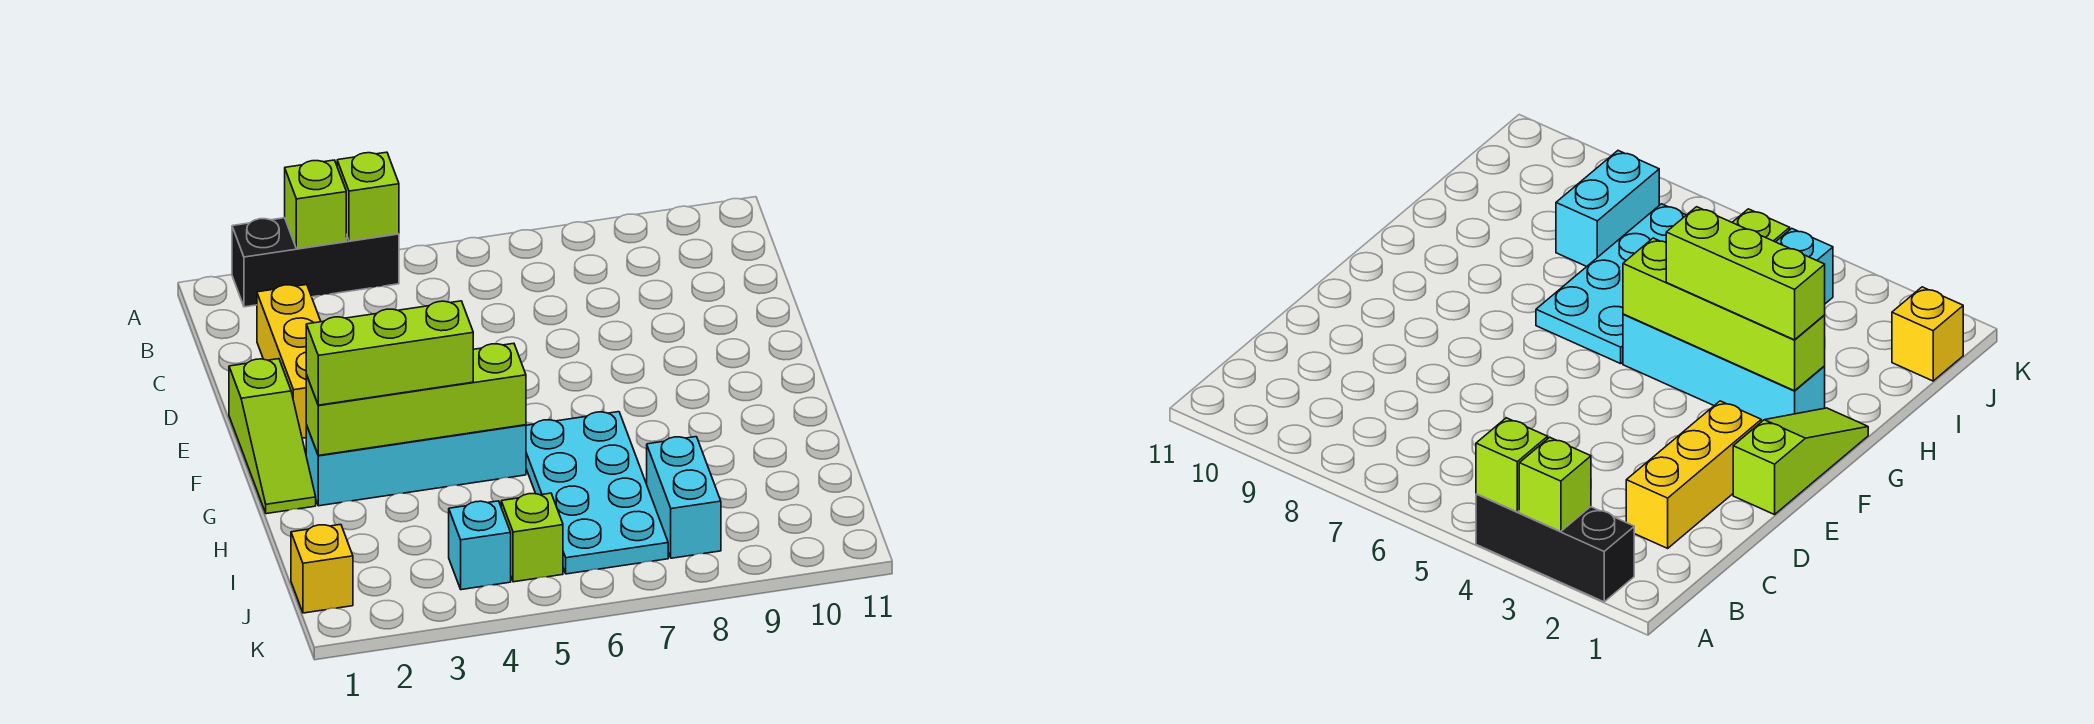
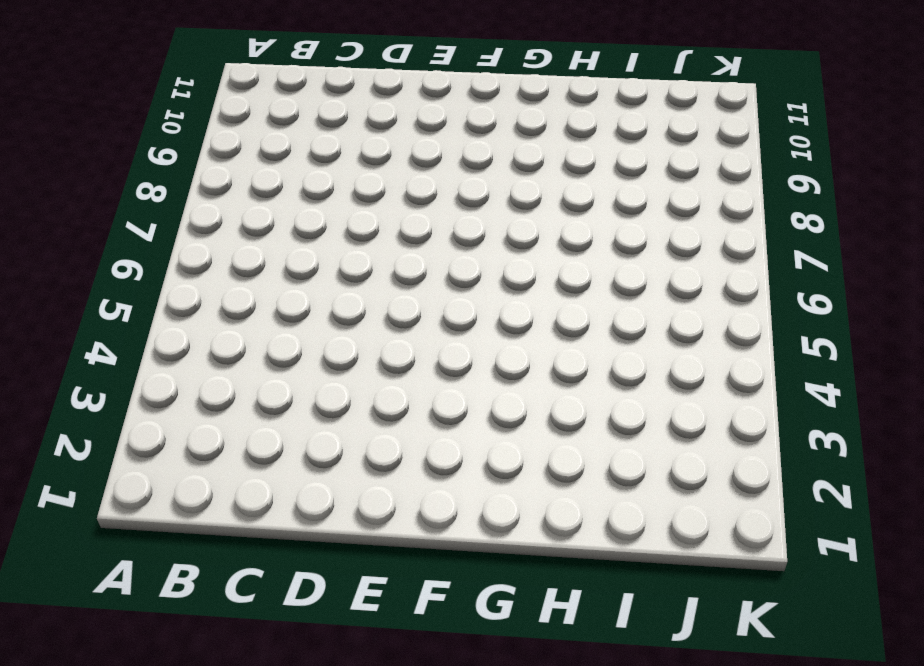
none -> black 1x3 brick [232,218,399,307]
none -> yellow 1x3 brick [257,285,321,438]
none -> lime 1x3 slope [229,359,316,514]

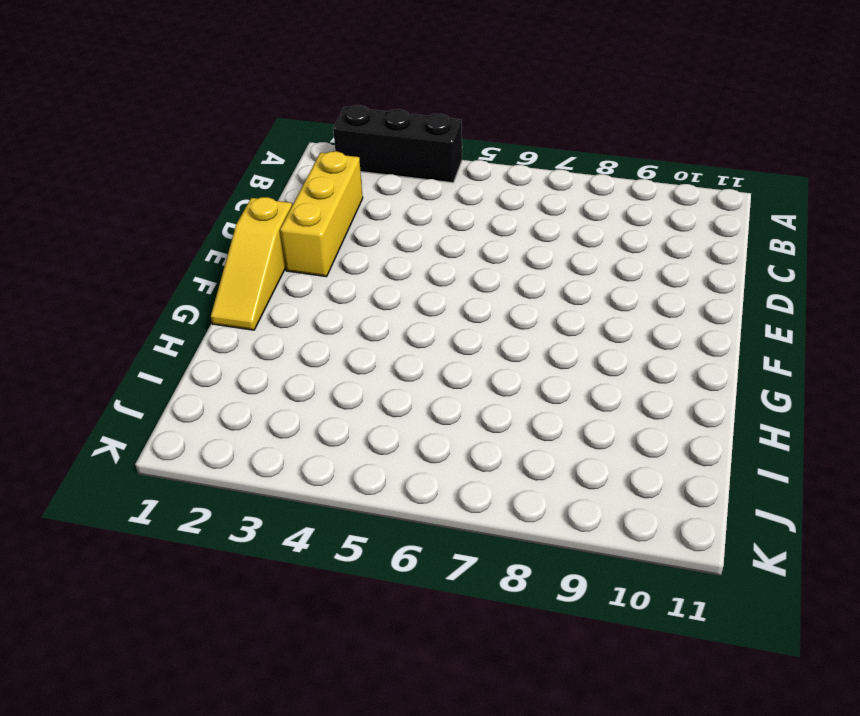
yellow 1x3 slope [211,197,292,330] -> lime 1x3 slope [229,359,316,514]
none -> cyan 1x4 brick [306,425,526,506]
none -> cyan 2x4 plate [526,412,668,574]
none -> cyan 1x2 brick [647,437,721,558]

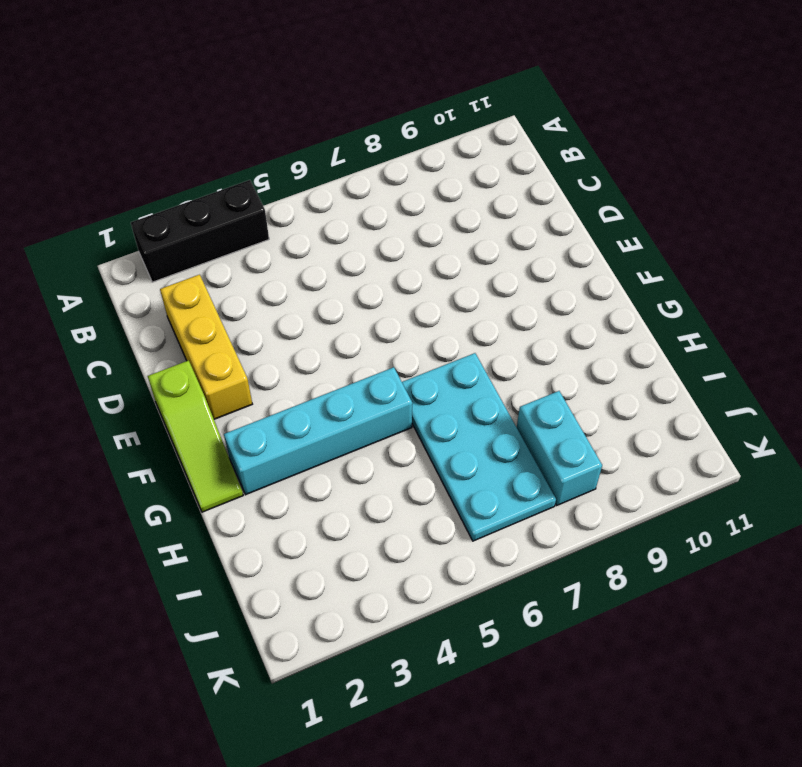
none -> yellow 1x1 brick [291,524,353,613]
none -> cyan 1x1 brick [449,501,511,590]
none -> lime 1x1 brick [501,493,563,582]

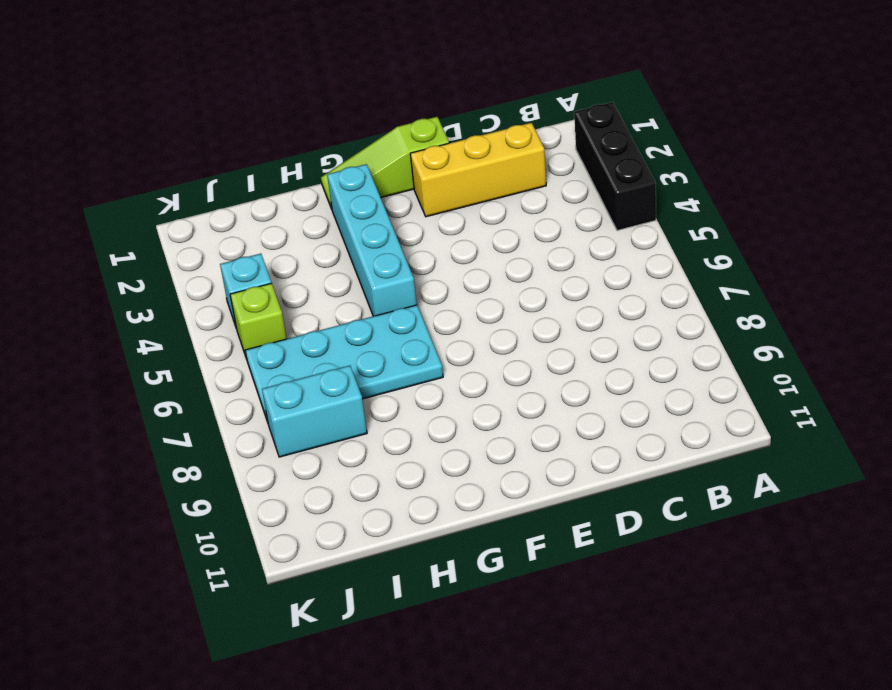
none -> yellow 1x1 brick [291,524,353,613]
none -> lime 1x1 brick [285,160,346,249]
none -> lime 1x1 brick [337,152,399,241]

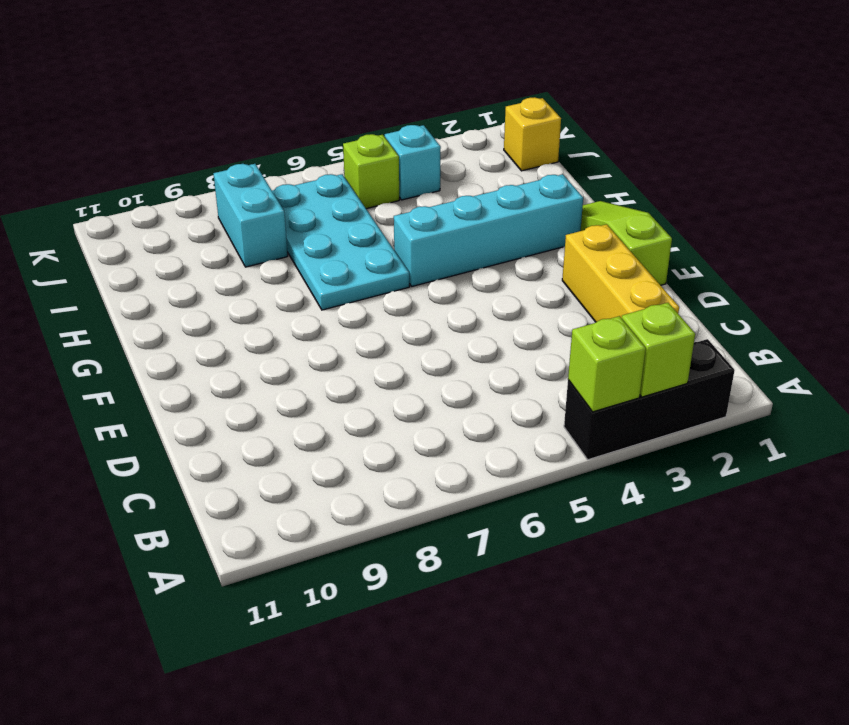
none -> lime 1x4 brick [306,343,526,456]
none -> lime 1x3 brick [306,301,473,405]

